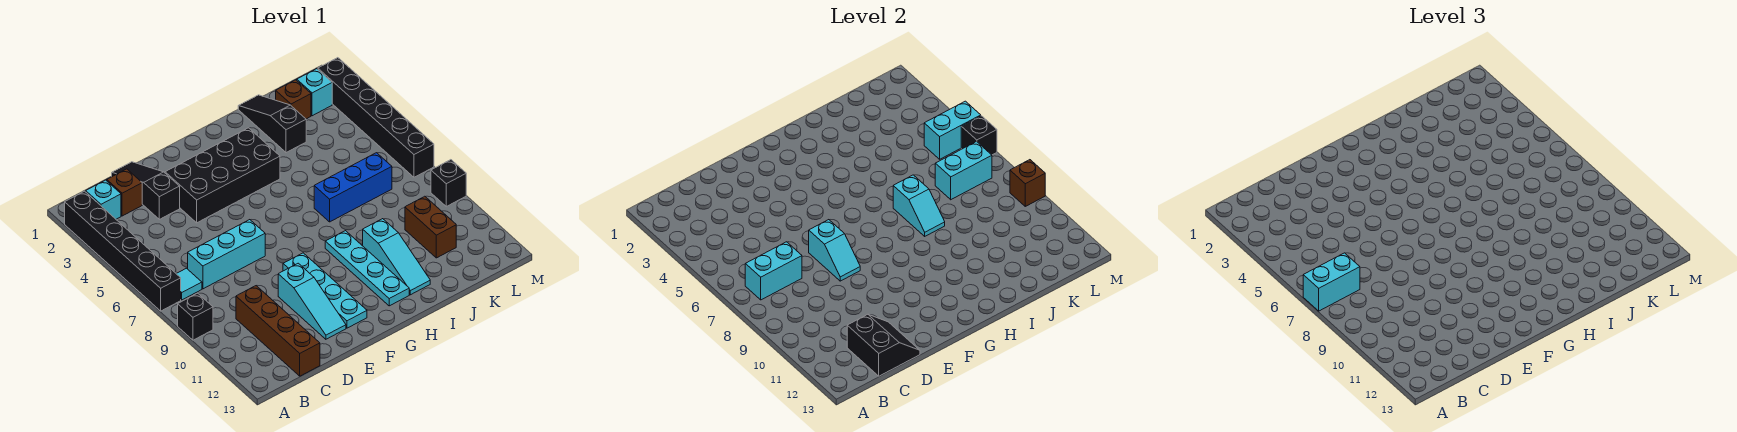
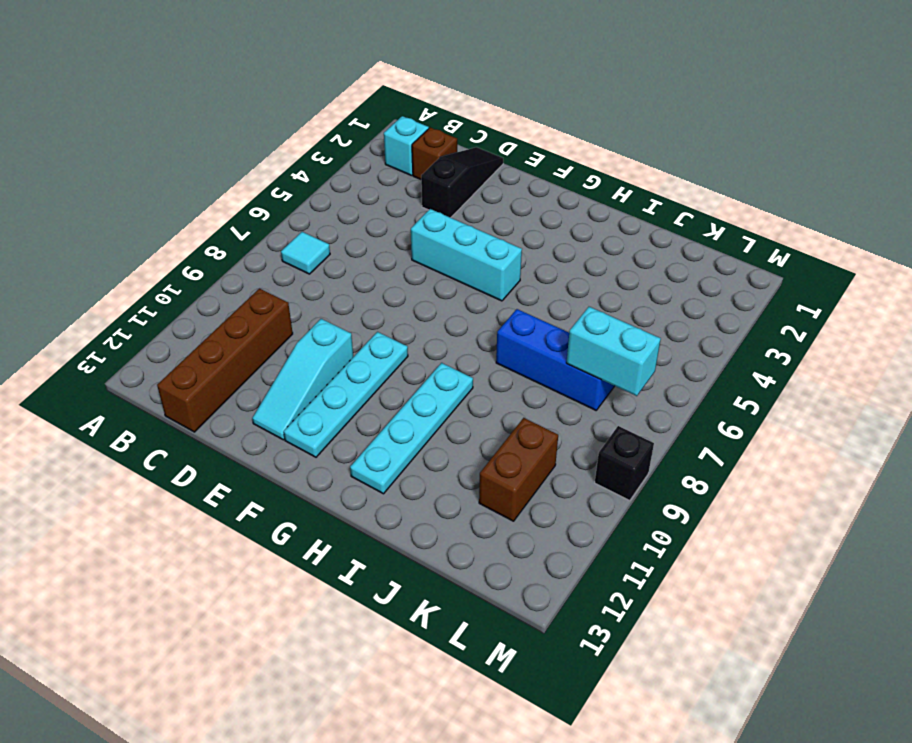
cyan 1x3 brick [411,209,522,301] -> cyan 1x3 brick moved to [188,220,265,289]
none -> black 1x6 brick [65,191,181,311]
none -> black 1x1 brick [178,293,213,340]
none -> black 2x4 brick [165,128,280,223]

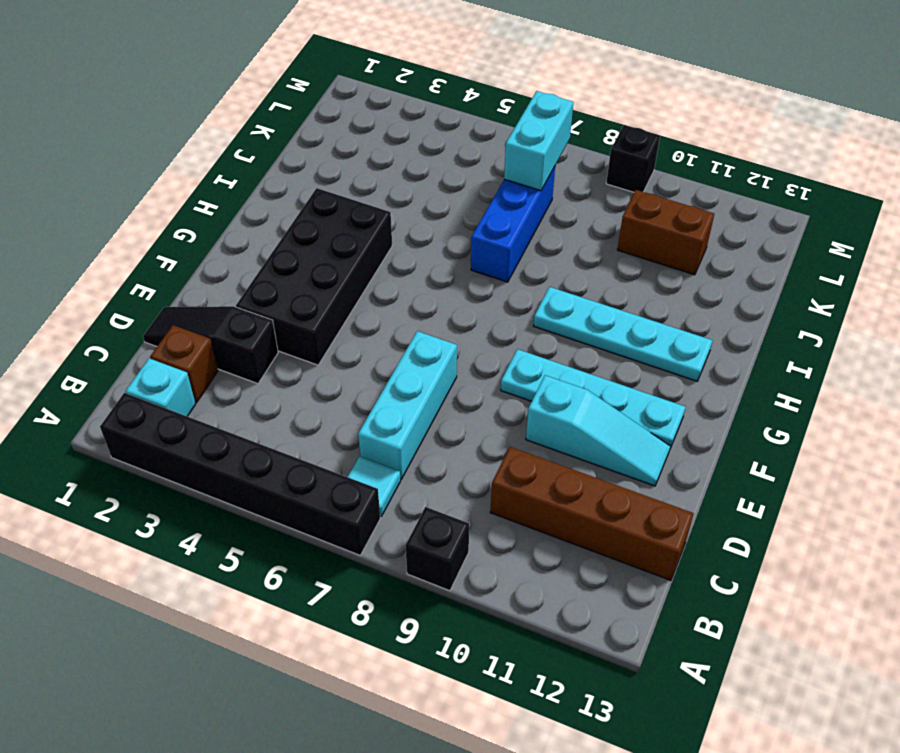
none -> cyan 1x3 slope [363,219,430,295]
none -> black 1x3 slope [238,95,306,153]
none -> brown 1x1 brick [276,80,311,119]

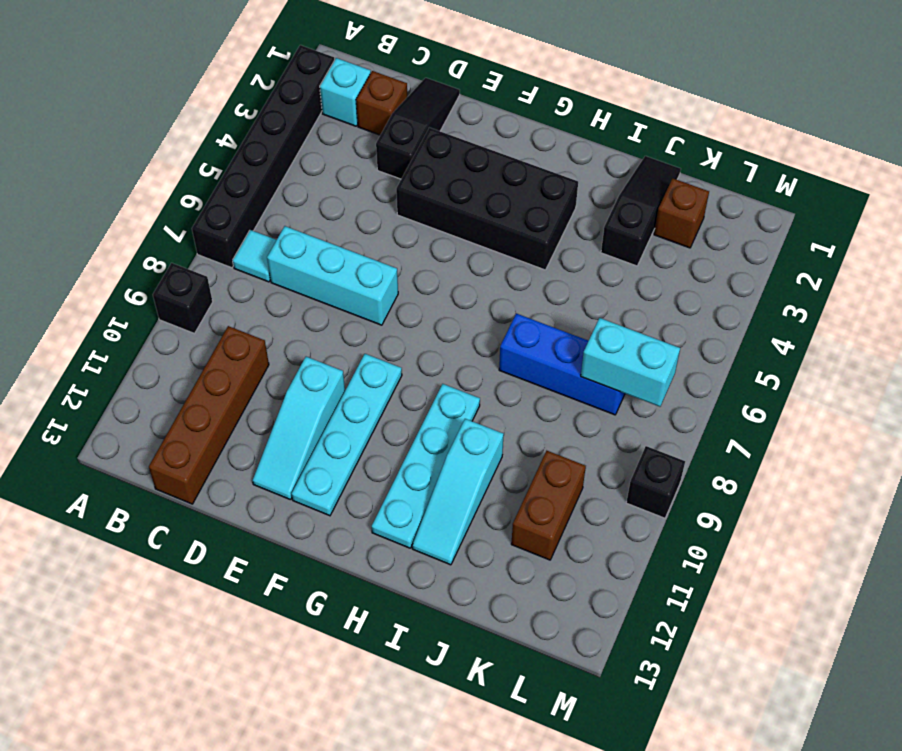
none -> cyan 1x1 brick [297,69,332,116]
none -> black 1x6 brick [318,58,434,177]
none -> cyan 1x2 brick [745,242,802,300]

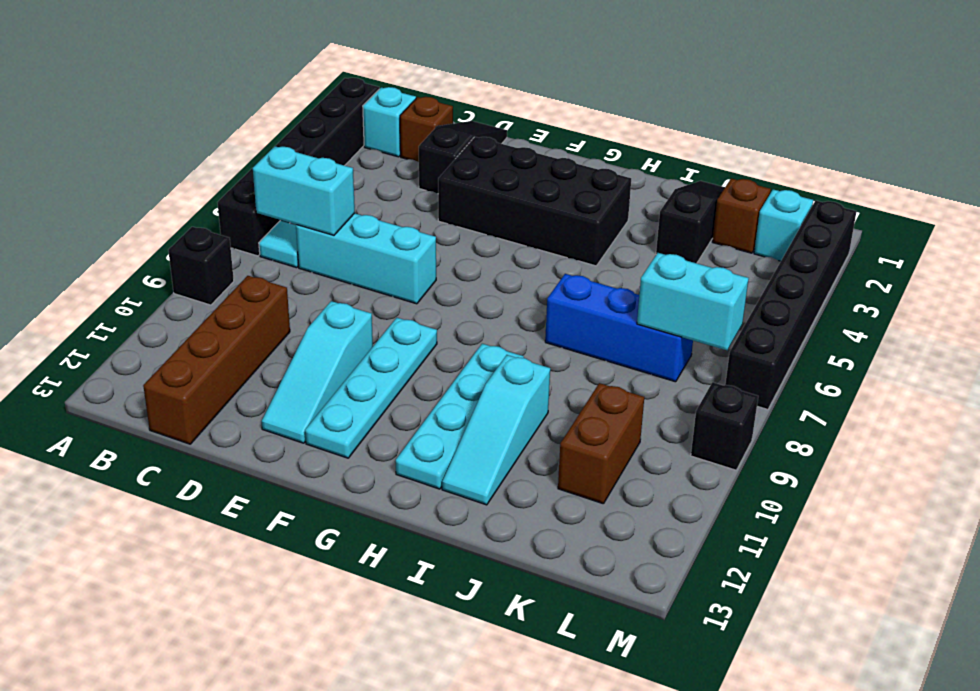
none -> black 2x2 slope [847,314,920,376]
none -> cyan 1x2 slope [809,220,860,281]
none -> cyan 1x2 slope [893,175,945,236]

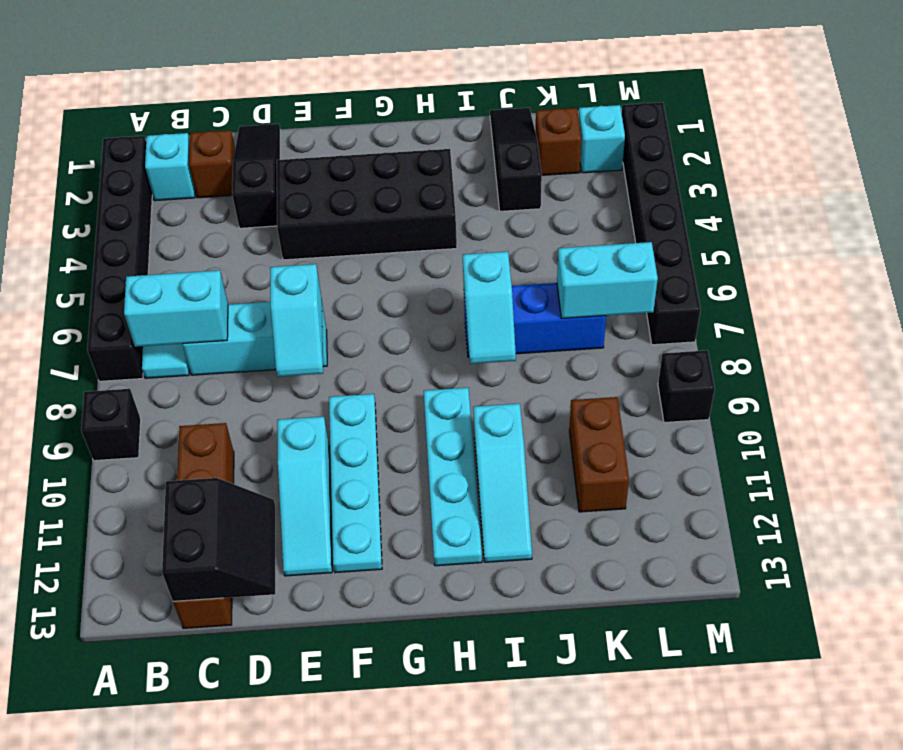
none -> cyan 1x2 brick [924,101,981,159]
none -> black 1x1 brick [961,116,997,155]
none -> brown 1x1 brick [1010,160,1045,206]

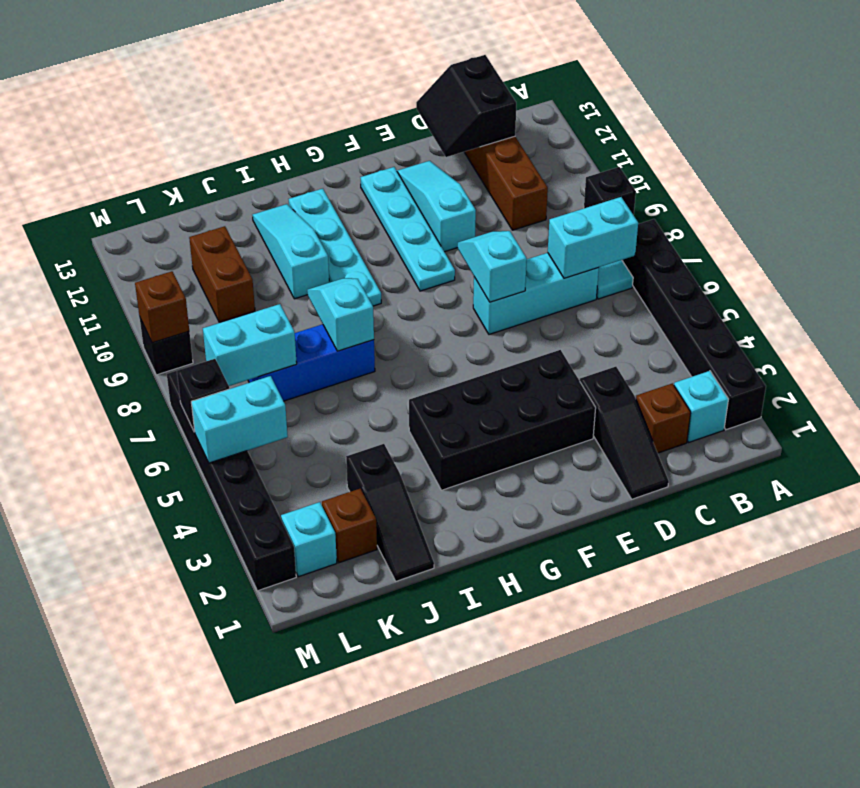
none -> cyan 1x2 brick [1303,253,1360,311]

